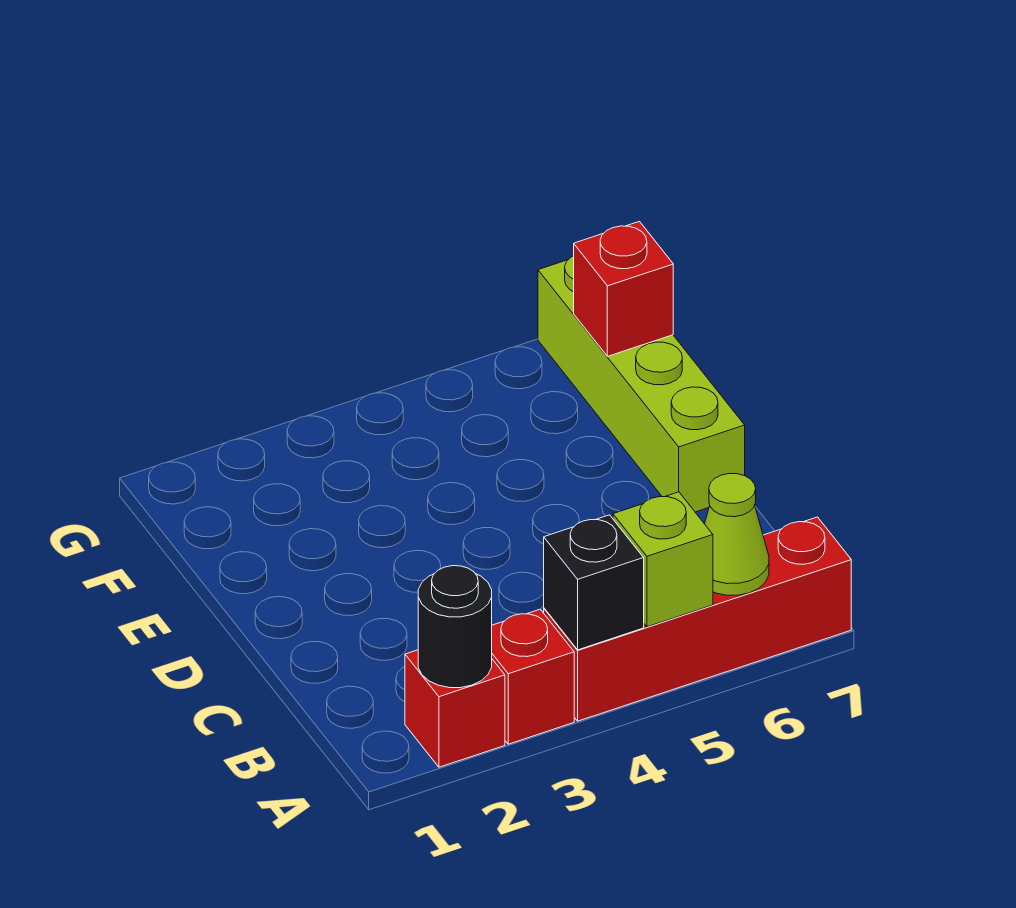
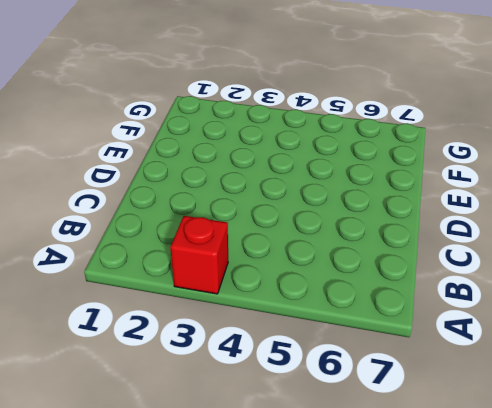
none -> red 1x1 brick [405,650,505,767]
none -> red 1x4 brick [544,517,851,721]

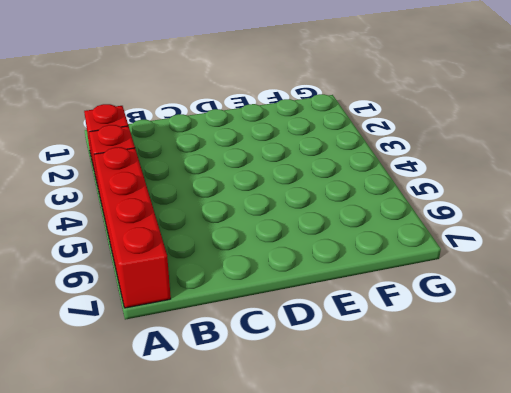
none -> lime 1x4 brick [538,256,745,512]
none -> black 1x1 round brick [418,566,492,688]

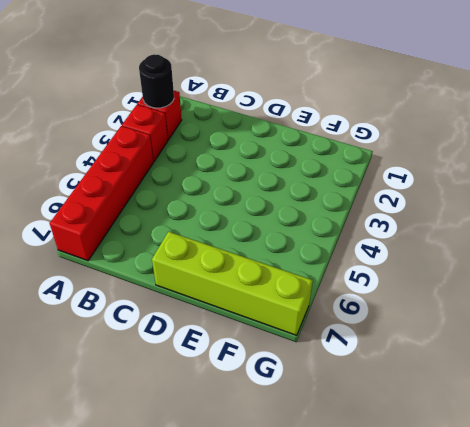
none -> black 1x1 brick [544,515,644,650]
none -> lime 1x1 brick [613,492,713,627]

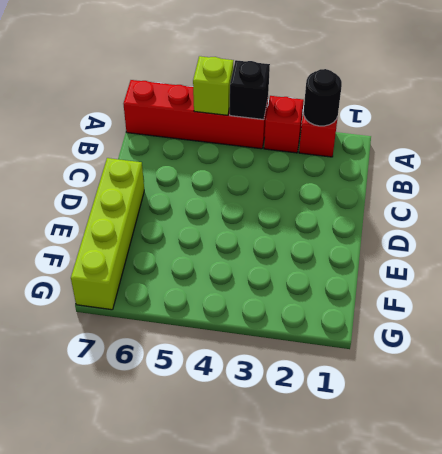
none -> lime 1x1 cone [705,474,769,595]
none -> red 1x1 brick [574,222,673,356]

